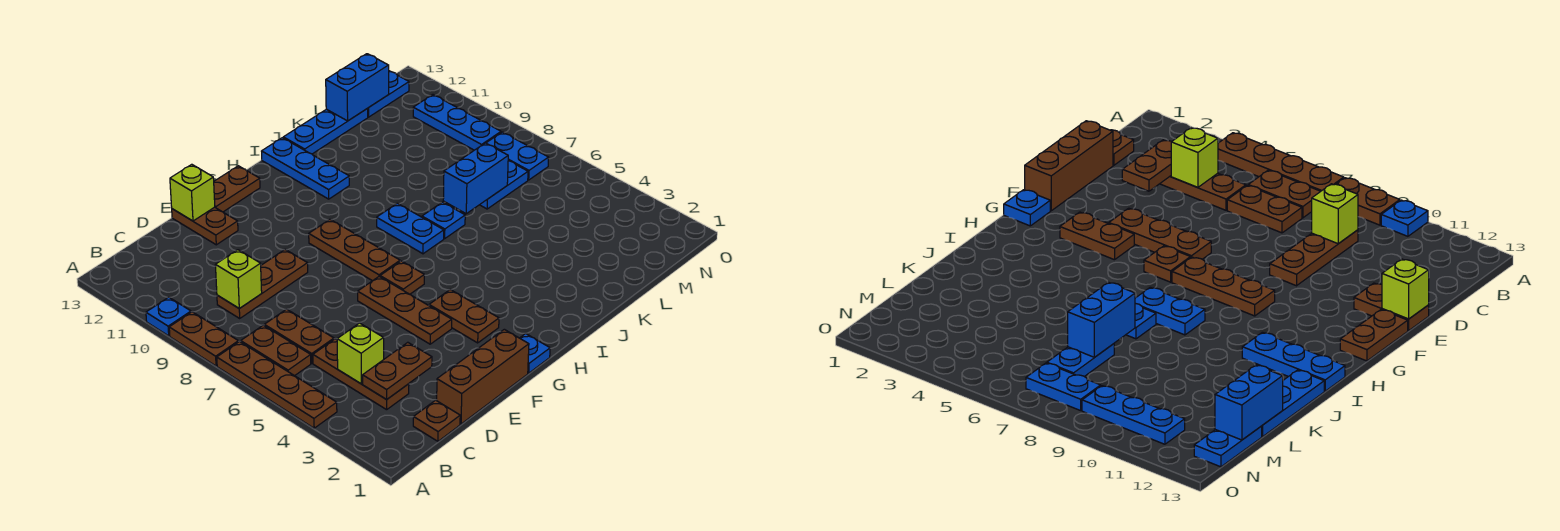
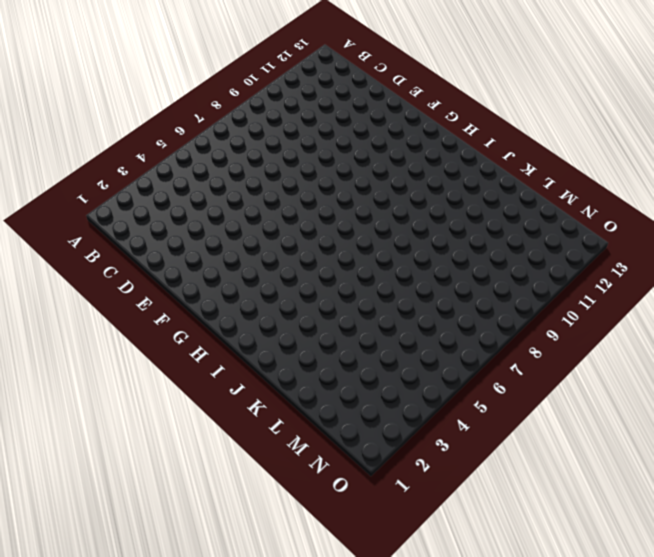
none -> brown 1x4 plate [217,341,337,428]
none -> brown 1x2 plate [169,312,238,366]
none -> blue 1x1 plate [146,297,191,336]
none -> brown 1x2 plate [241,325,311,376]

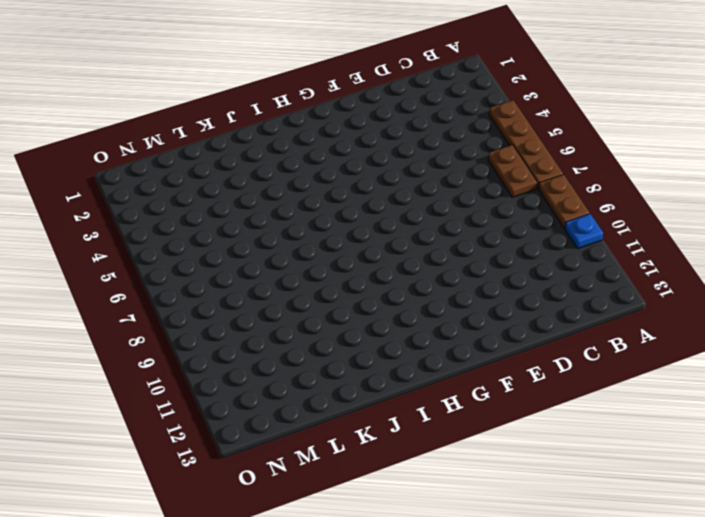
none -> brown 1x1 plate [413,400,460,441]
none -> brown 1x3 plate [313,339,409,410]
none -> brown 1x2 plate [264,309,334,363]
none -> brown 1x3 plate [217,250,308,318]

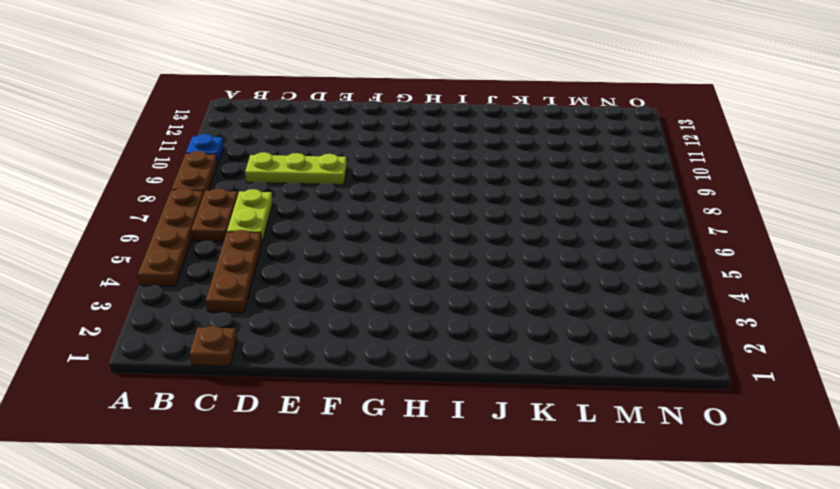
lime 1x2 plate [227,189,273,242] -> brown 1x2 plate [264,309,334,363]
lime 1x3 plate [245,152,347,185] -> brown 1x3 plate [217,250,308,318]
none -> brown 1x3 brick [437,329,529,424]
none -> brown 1x2 plate [172,207,238,245]
none -> brown 1x3 plate [358,277,452,344]
none -> brown 1x2 plate [214,166,260,212]

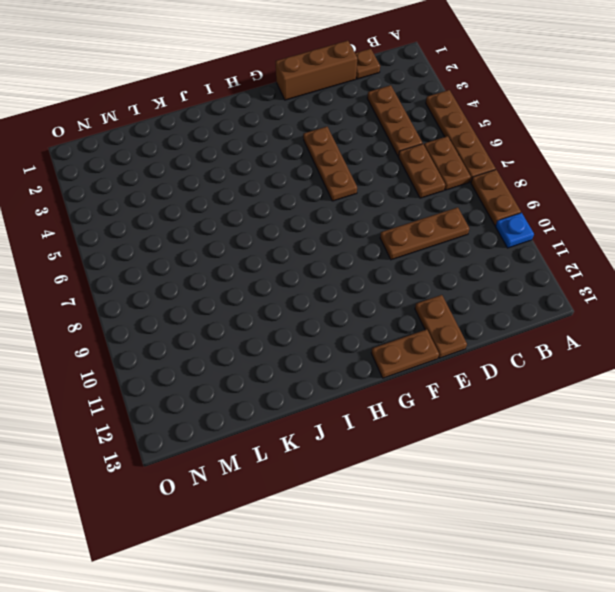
none -> blue 1x1 plate [520,334,550,373]
none -> brown 1x2 plate [429,290,499,343]
none -> brown 1x1 plate [380,261,424,294]
none -> brown 1x3 plate [309,219,400,281]

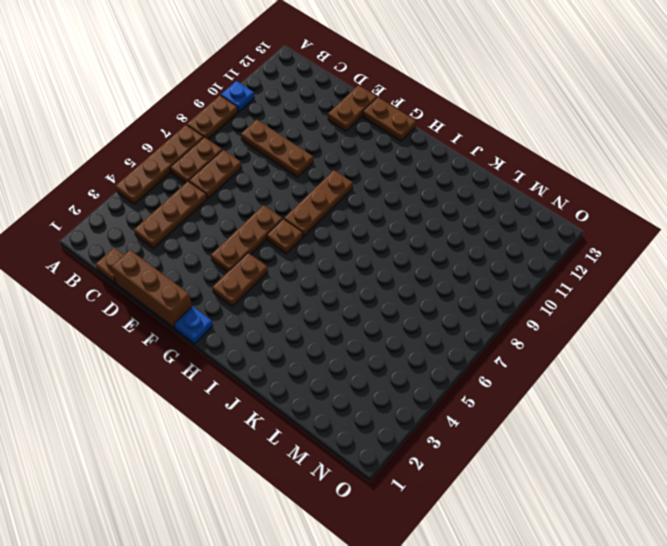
none -> blue 1x2 plate [377,203,444,254]
none -> blue 1x3 plate [262,138,349,199]
none -> blue 1x1 plate [422,202,465,239]
none -> blue 1x3 plate [283,108,368,154]

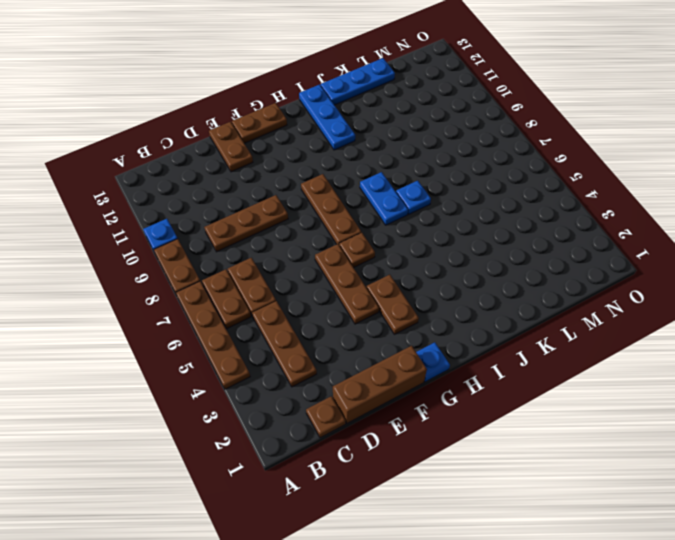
none -> blue 1x2 plate [480,161,528,209]
none -> blue 1x2 plate [368,71,409,117]
none -> blue 1x2 plate [487,132,549,180]
none -> blue 1x3 plate [413,95,501,150]

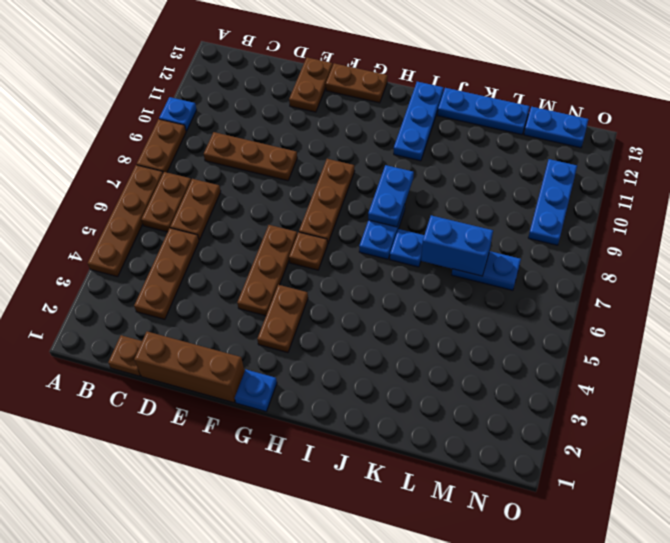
blue 1x2 plate [368,165,414,227] -> blue 1x2 plate moved to [487,132,549,180]
none -> brown 1x2 plate [363,342,432,400]
none -> lime 1x1 brick [337,323,384,384]
none -> lime 1x1 brick [216,250,262,309]
none -> lime 1x1 brick [170,164,215,221]

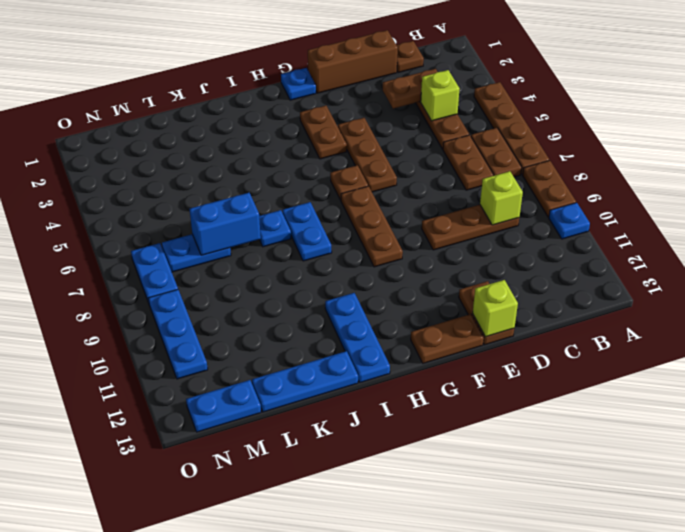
none -> blue 1x2 brick [326,54,389,121]

